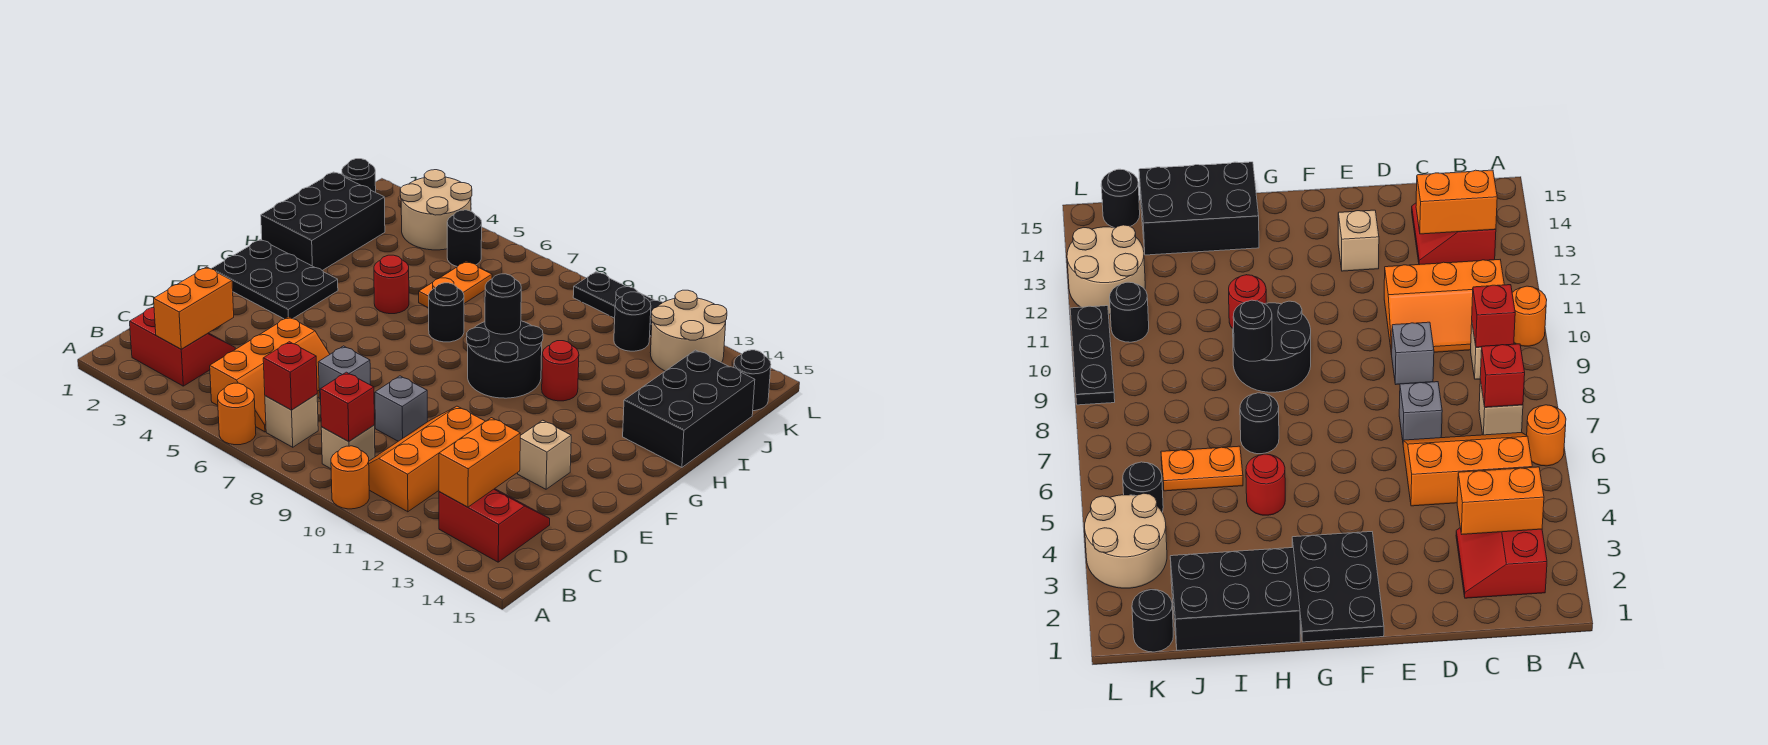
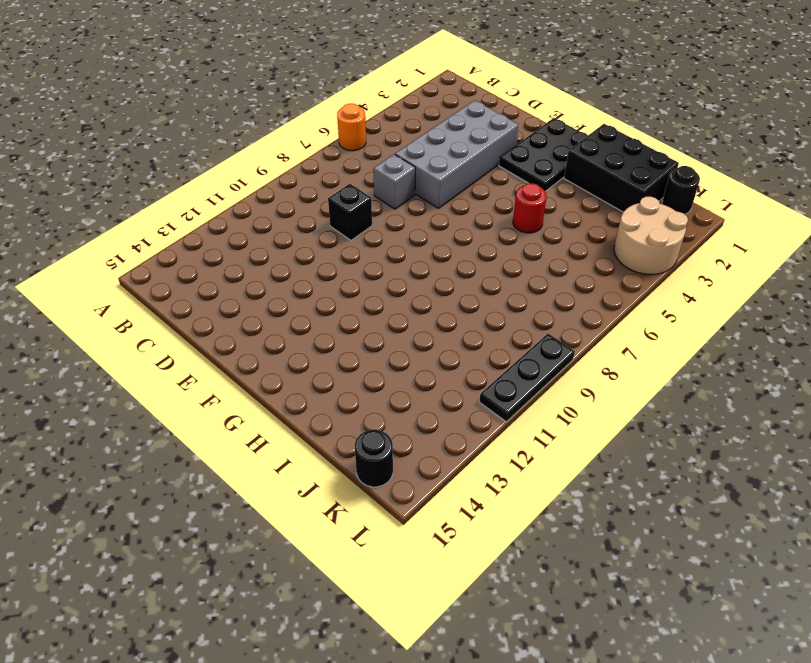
grey 2x4 brick [395,100,519,208] -> orange 2x3 slope [210,317,330,432]
black 1x1 brick [328,184,372,240] -> grey 1x1 brick [375,376,427,441]
none -> orange 1x1 round brick [331,446,369,509]
none -> red 2x2 slope [130,307,235,386]
none -> tan 1x1 brick [265,394,318,447]
none -> tan 1x1 brick [321,425,375,469]

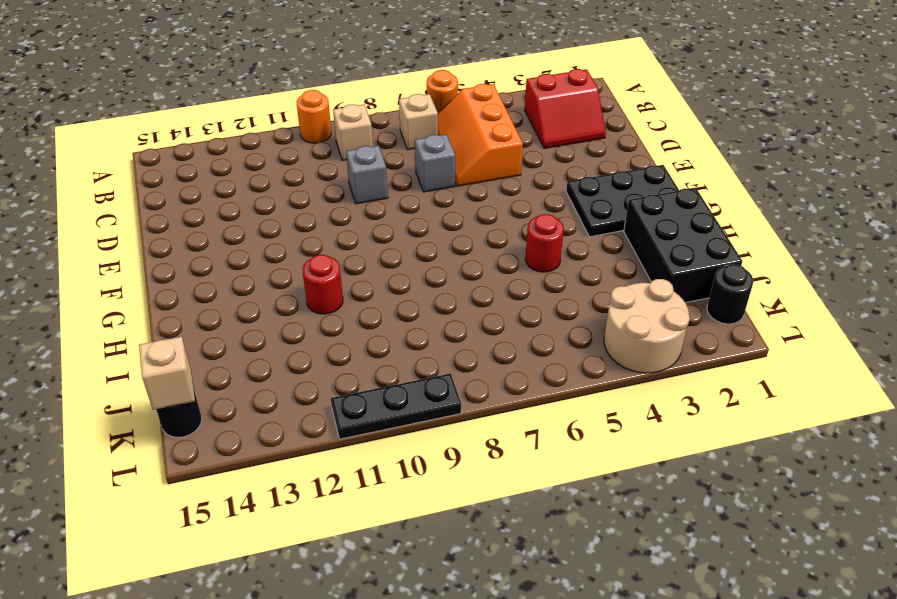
tan 1x1 brick [139,336,195,410] -> tan 1x1 brick moved to [518,420,571,489]
none -> orange 2x3 slope [369,406,485,512]
none -> red 2x2 slope [439,489,550,562]
none -> black 2x2 round brick [467,321,543,398]
none -> black 1x1 round brick [429,283,464,342]

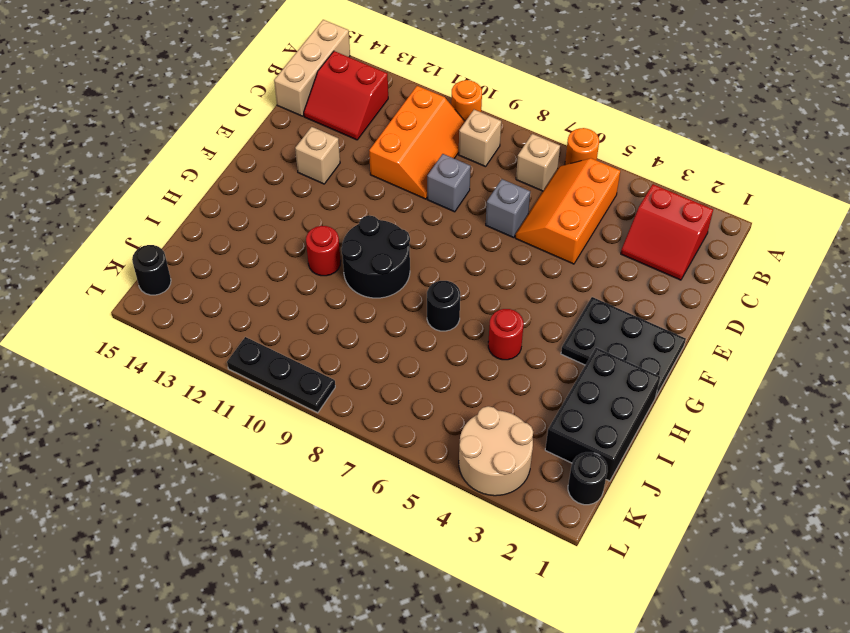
tan 1x3 brick [274,20,350,116] -> none
none -> black 2x3 brick [623,350,755,467]
none -> orange 1x2 plate [419,261,492,308]
none -> black 1x1 round brick [447,210,482,267]
none -> black 1x1 round brick [614,292,651,351]

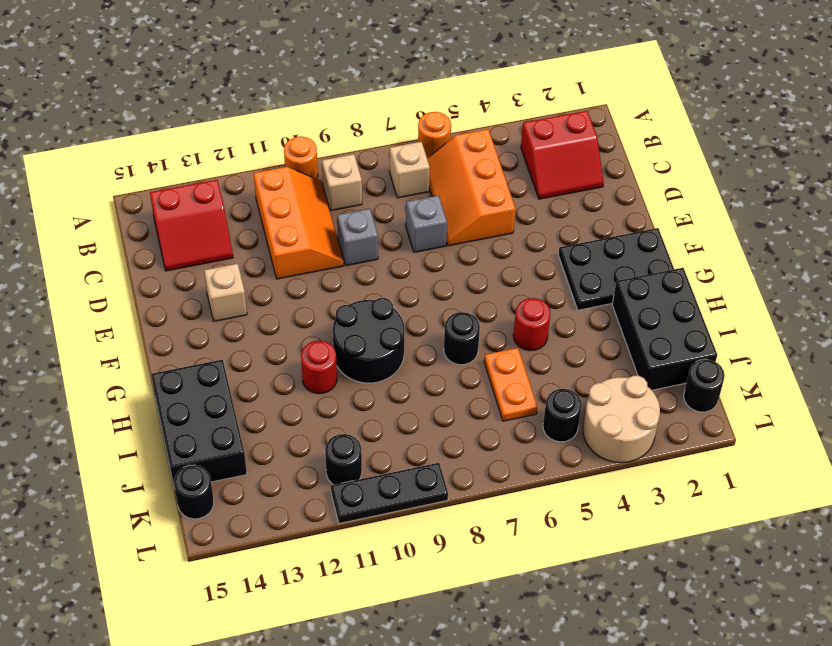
none -> tan 2x2 round brick [650,290,727,371]
none -> orange 1x2 brick [154,267,234,349]
none -> red 1x1 brick [263,342,317,410]
none -> red 1x1 brick [320,372,374,441]

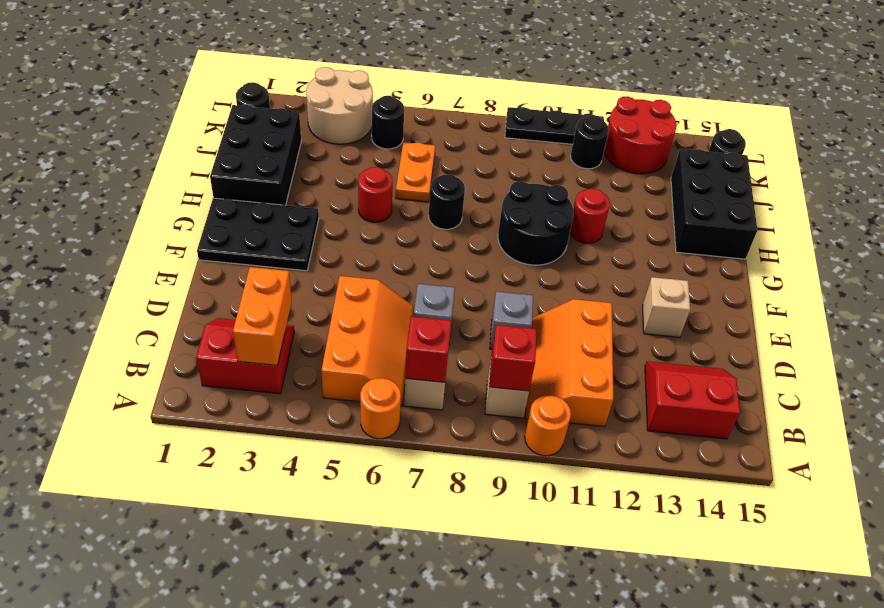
red 2x2 round brick [604,97,676,174] -> tan 2x2 round brick [650,290,727,371]
none -> orange 1x2 brick [439,418,520,507]
none -> black 1x1 round brick [485,274,521,334]

